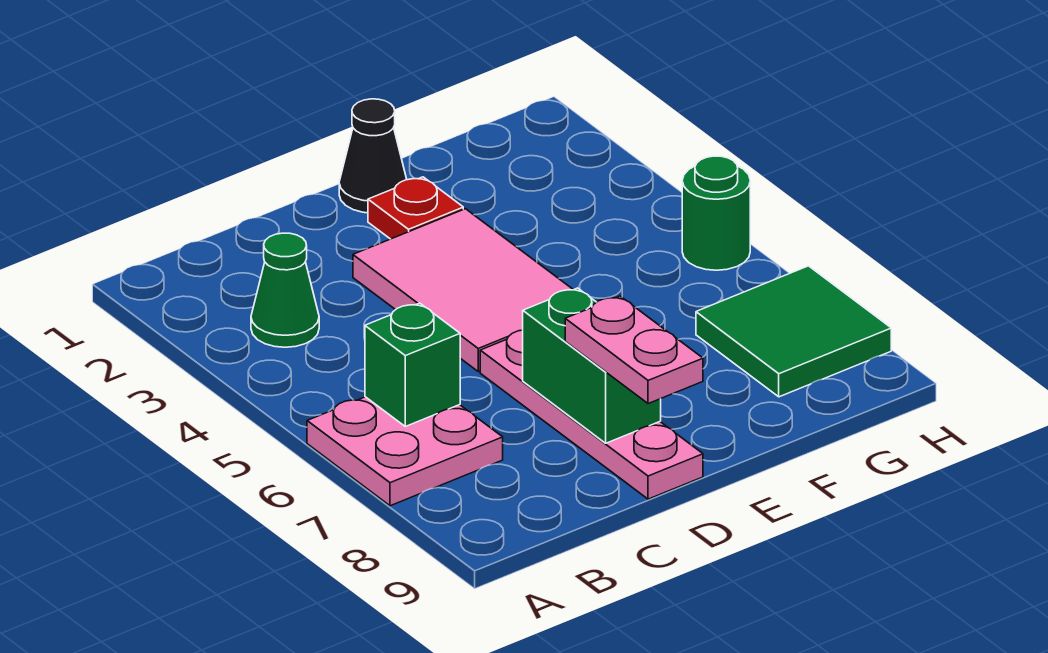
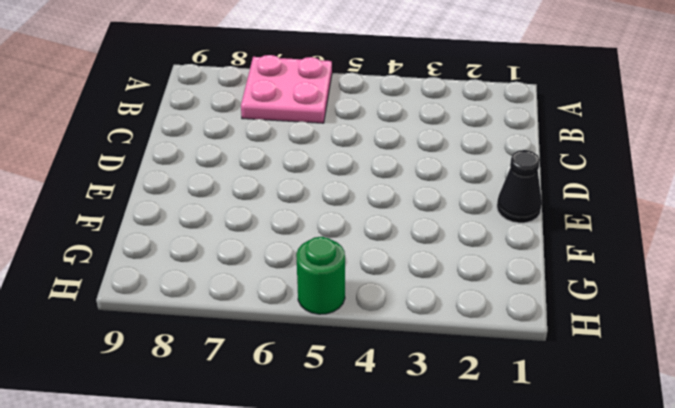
none -> green 1x1 cone [251,233,319,347]
none -> pink 2x3 tile [353,209,573,372]

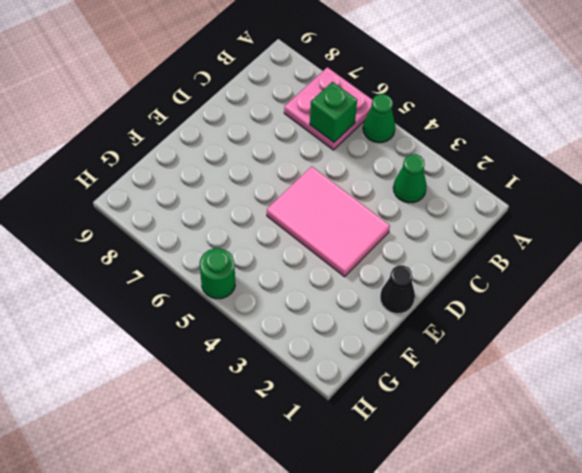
green 1x1 cone [363,94,395,143] -> none
none -> pink 1x4 plate [480,330,703,499]
none -> red 1x1 plate [368,177,463,239]

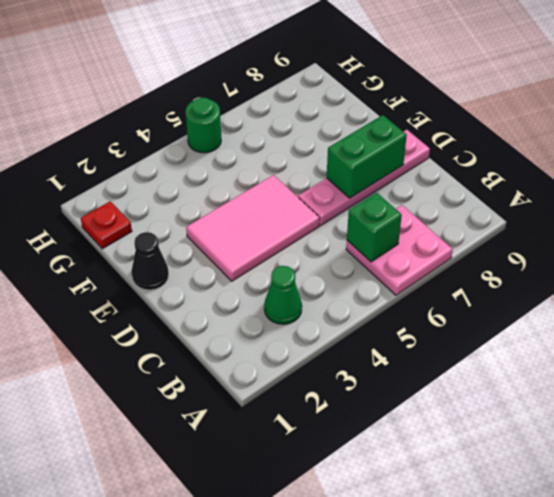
red 1x1 plate [81,201,132,249] -> red 1x1 plate moved to [368,177,463,239]
none -> green 2x2 tile [696,266,891,397]
none -> pink 1x2 plate [565,296,703,404]

